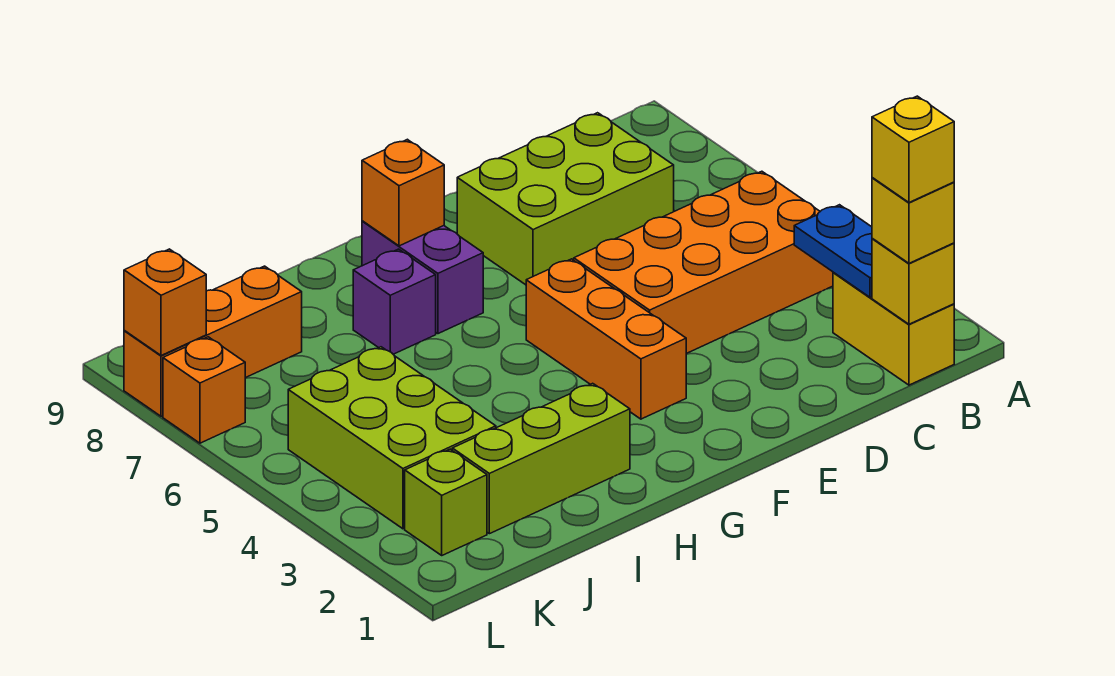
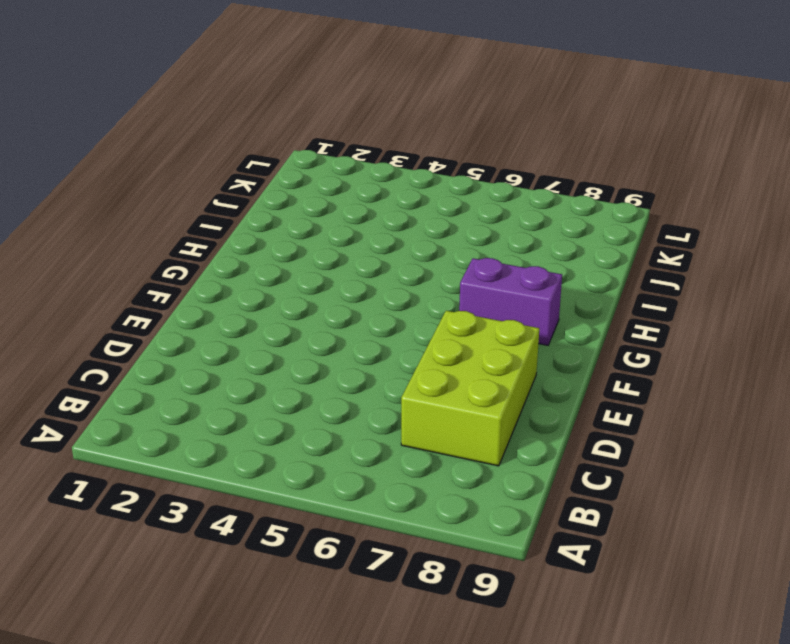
none -> yellow 1x2 brick [833,272,954,385]
none -> orange 2x4 brick [574,171,833,354]
none -> orange 1x3 brick [526,259,686,419]

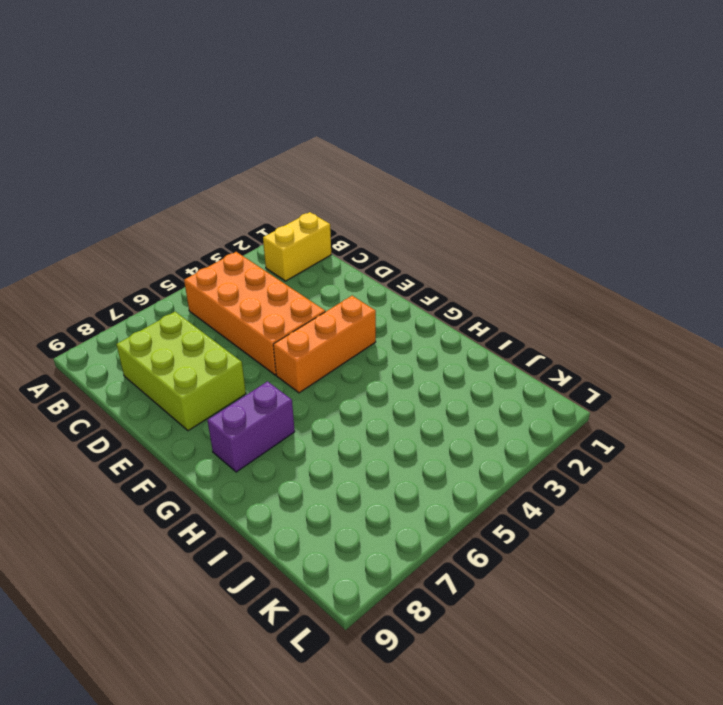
none -> lime 1x3 brick [452,383,630,534]
none -> purple 1x1 brick [353,249,436,354]
none -> lime 2x3 brick [288,347,496,529]

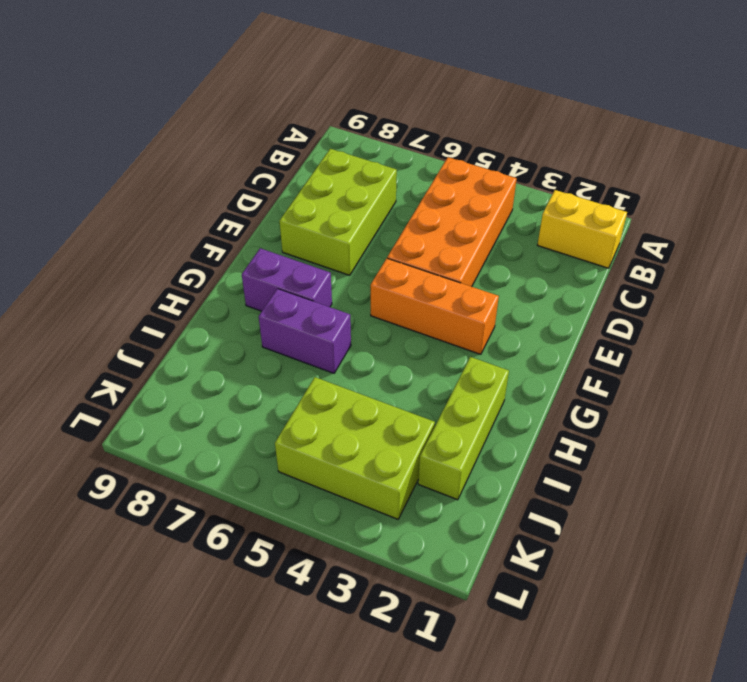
purple 1x2 brick [259,289,351,373] -> purple 1x1 brick [353,249,436,354]
none -> orange 1x3 brick [124,266,302,416]
none -> lime 1x1 brick [405,449,487,555]
none -> orange 1x1 brick [163,337,245,443]

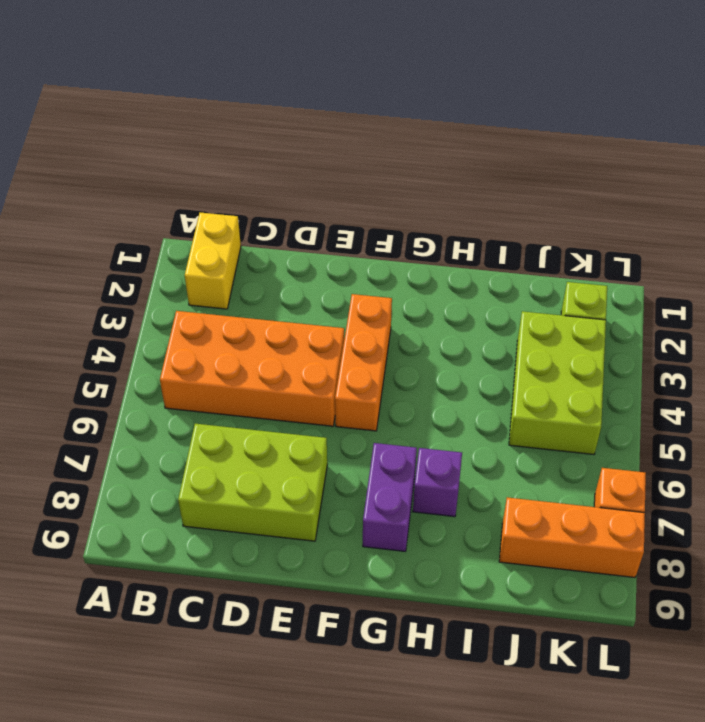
none -> lime 1x3 brick [452,383,630,534]
none -> yellow 1x1 brick [872,239,954,324]
none -> blue 1x2 plate [794,205,872,297]

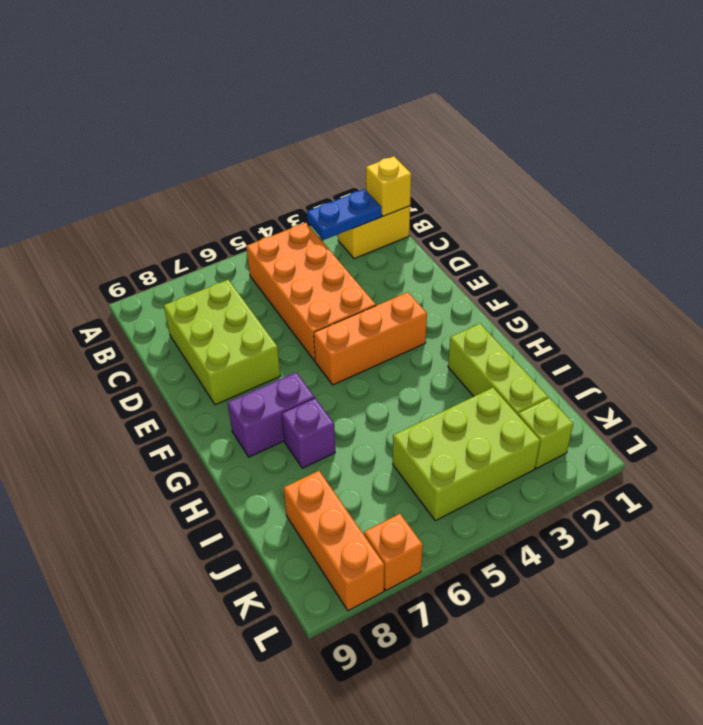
none -> orange 1x1 brick [362,139,444,246]
none -> orange 1x1 brick [124,249,206,356]
none -> yellow 1x1 brick [872,178,954,263]

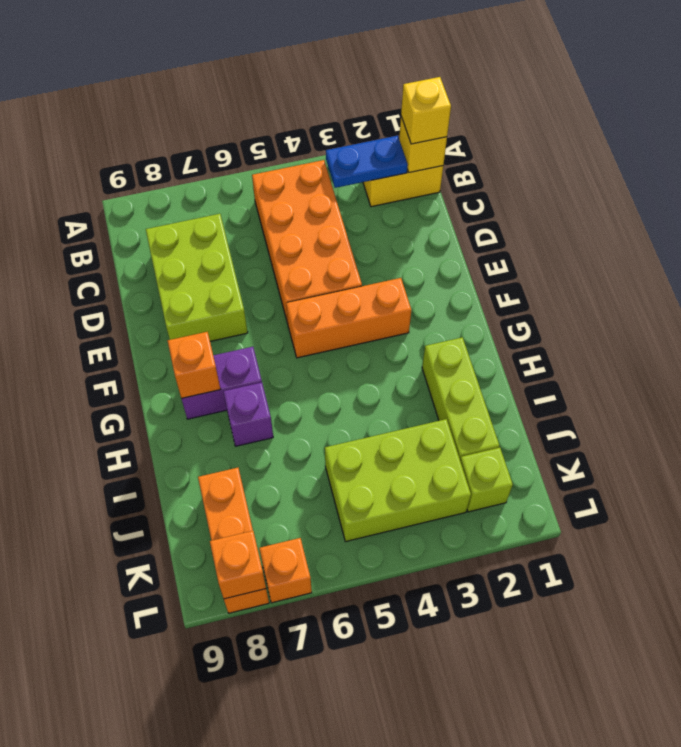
none -> yellow 1x1 brick [872,96,954,202]

